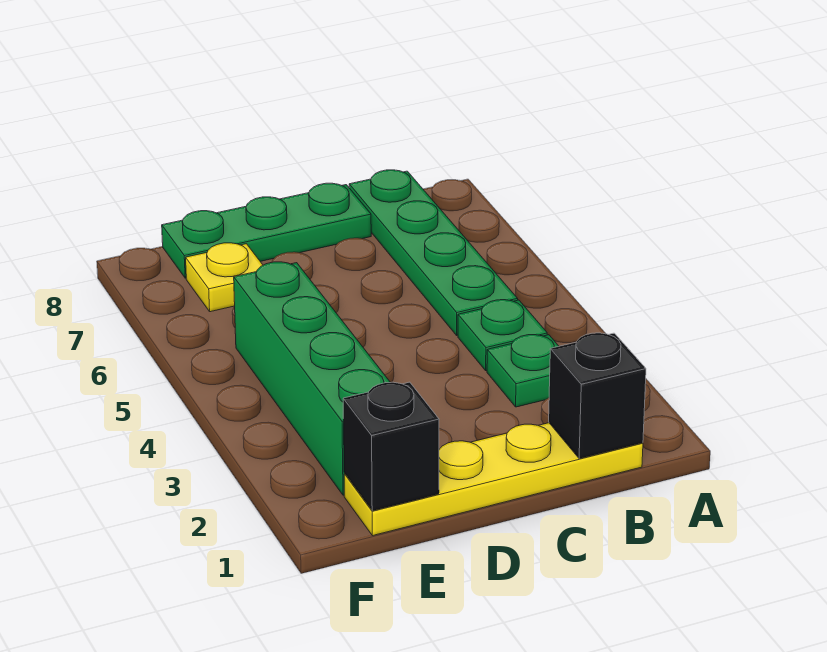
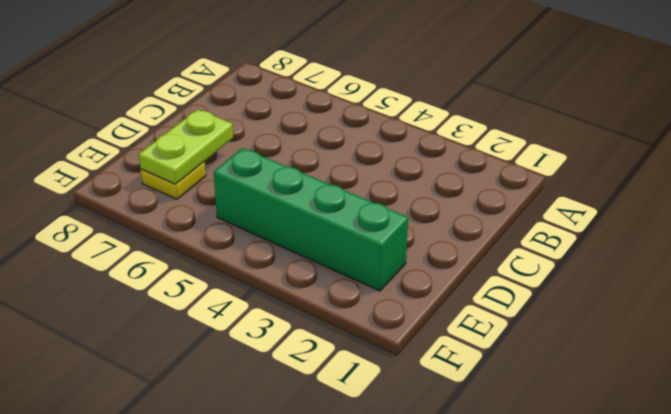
lime 1x2 plate [139,109,233,184] -> none
none -> yellow 1x4 plate [344,423,643,536]
none -> green 1x1 plate [487,335,559,407]

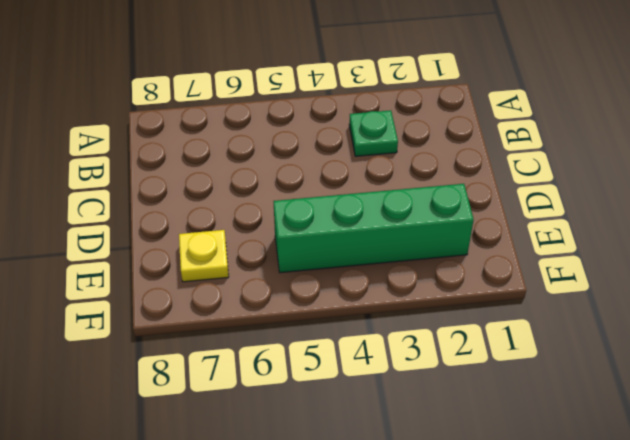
none -> yellow 1x4 plate [344,423,643,536]
none -> green 1x1 plate [458,300,547,371]

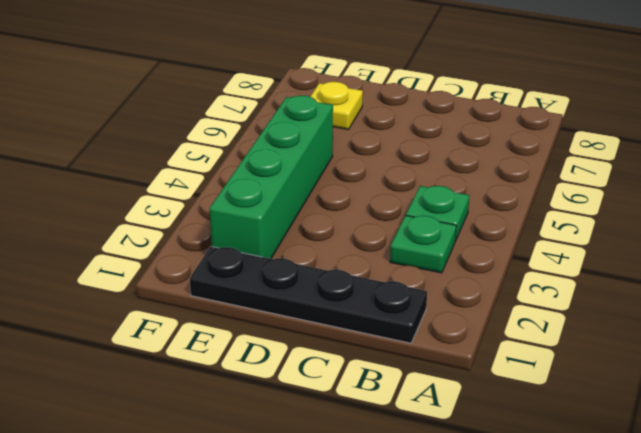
black 1x4 plate [190,247,427,343] -> yellow 1x4 plate [344,423,643,536]
none -> green 1x4 plate [349,170,518,335]
none -> green 1x3 plate [162,183,371,278]

